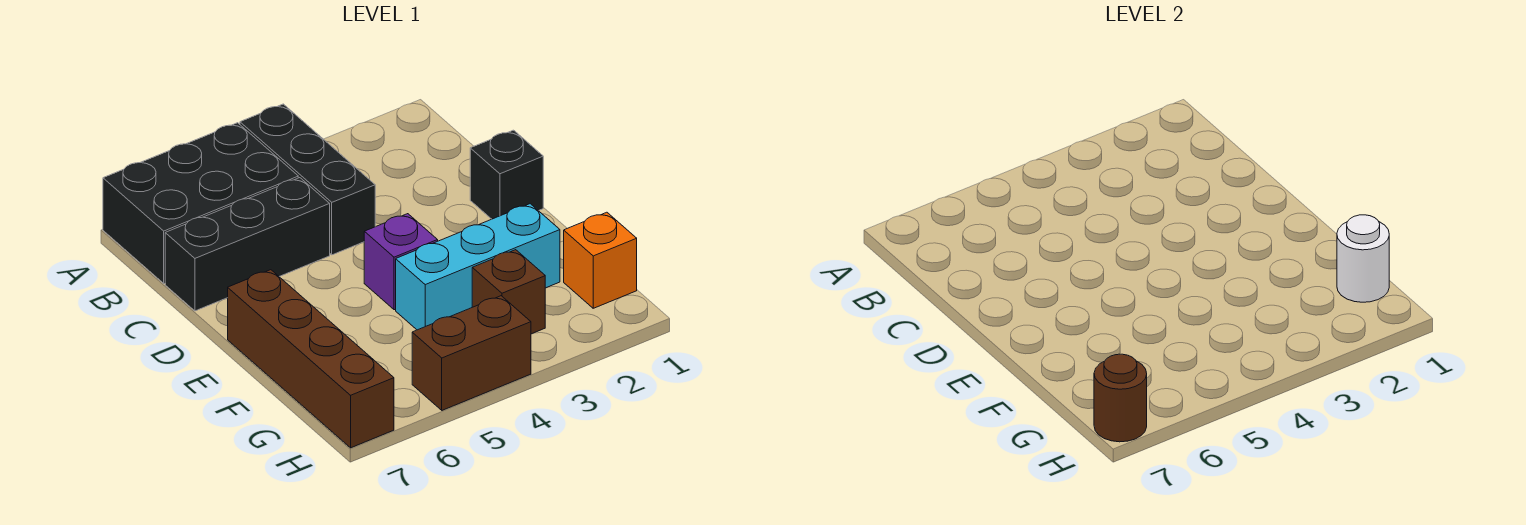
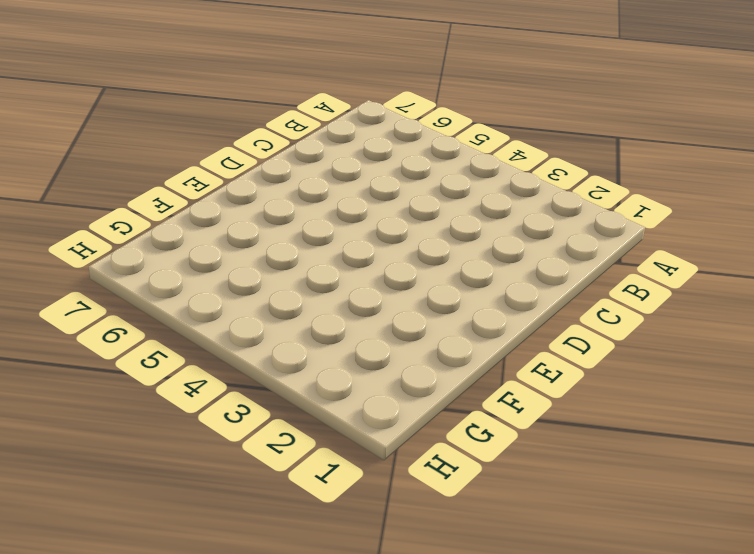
none -> black 1x3 brick [240,104,375,255]
none -> black 2x3 brick [103,123,298,283]
none -> black 1x3 brick [165,178,330,311]

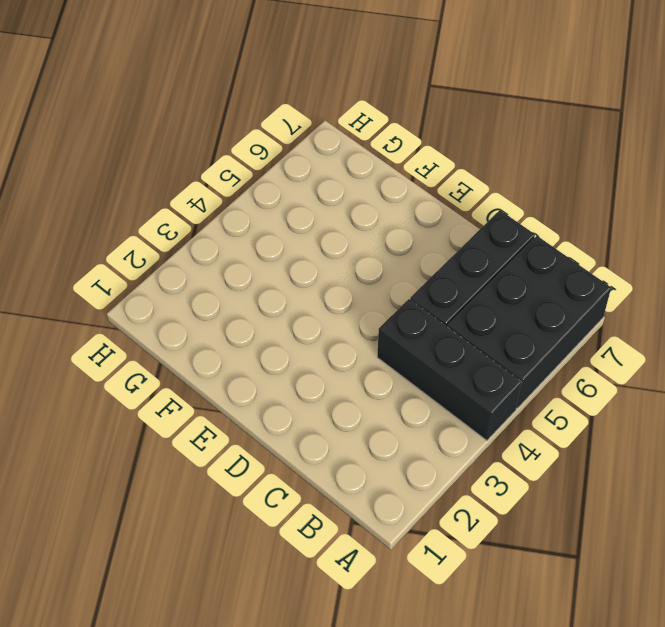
none -> black 1x1 brick [470,130,543,219]
none -> purple 1x1 brick [364,214,438,310]
none -> brown 1x4 brick [228,270,394,448]

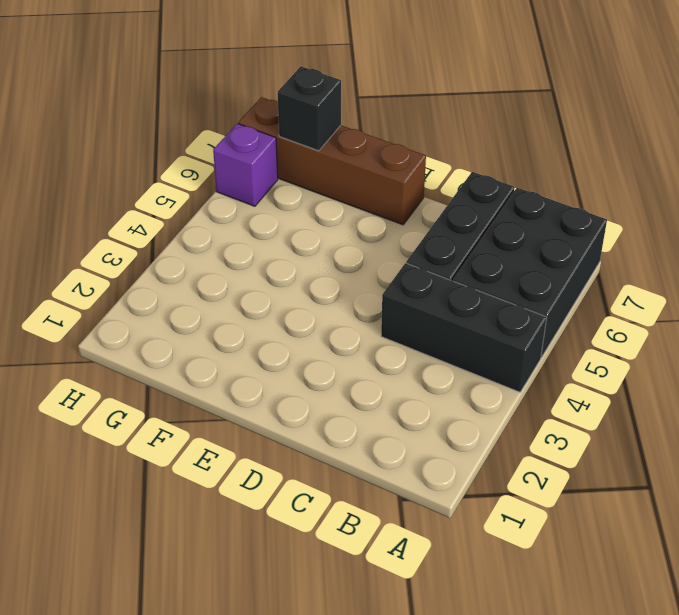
black 1x1 brick [278,67,341,151] -> black 1x1 brick moved to [470,130,543,219]
purple 1x1 brick [213,124,278,206] -> purple 1x1 brick moved to [364,214,438,310]
none -> cyan 1x3 brick [396,204,560,330]
none -> orange 1x1 brick [564,212,637,308]
none -> brown 1x1 brick [472,250,545,334]

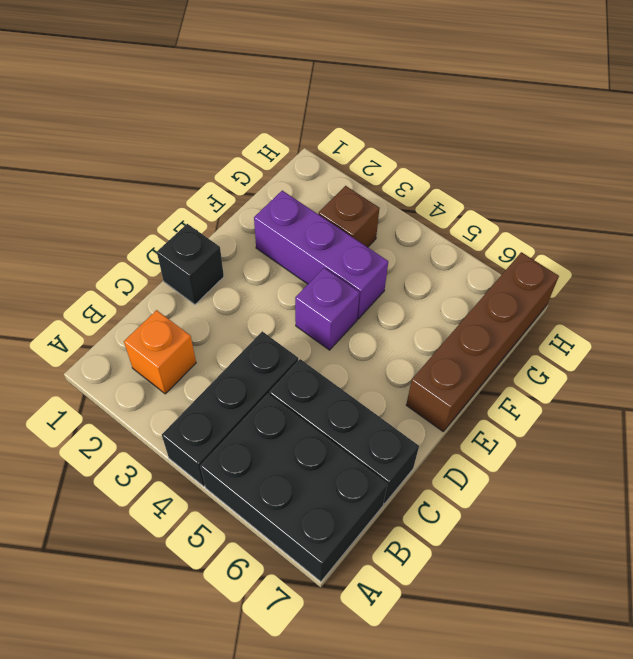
orange 1x1 brick [124,310,196,394] -> orange 1x1 brick moved to [564,212,637,308]
purple 1x3 brick [254,191,388,319] -> cyan 1x3 brick [396,204,560,330]
none -> brown 1x2 brick [412,296,531,410]
none -> white 1x1 round brick [1337,215,1389,302]
none -> brown 1x1 round brick [1094,354,1147,442]

